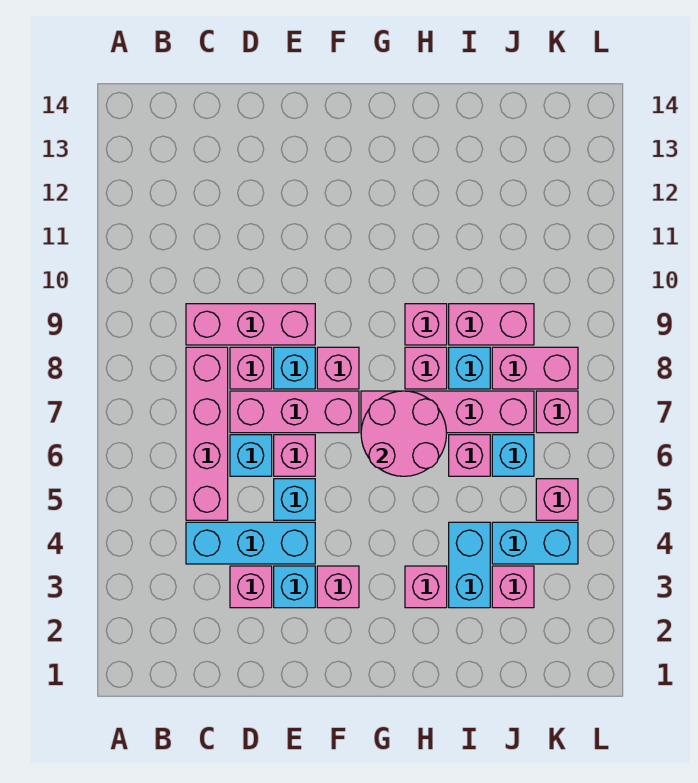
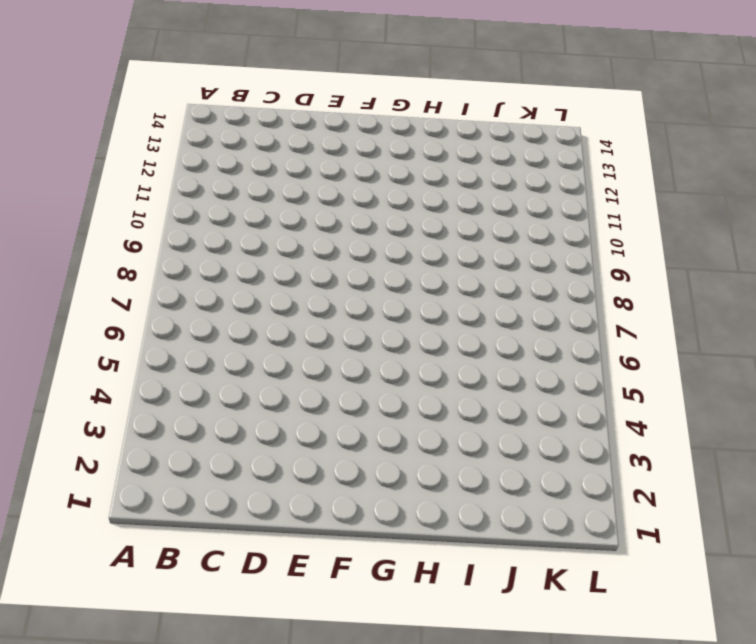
none -> cyan 1x3 brick [186,522,315,564]
none -> pink 1x4 brick [186,347,228,520]
none -> pink 1x3 brick [186,304,315,345]

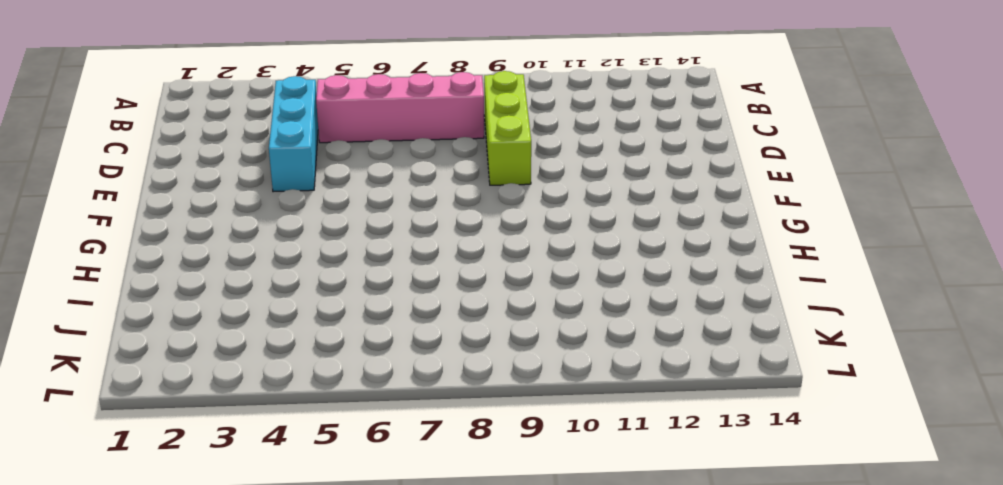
lime 1x3 brick [484,71,531,185] -> pink 1x3 brick [186,304,315,345]
none -> pink 1x1 brick [230,566,272,608]
none -> cyan 1x1 brick [230,435,272,476]
none -> pink 1x3 brick [230,391,359,433]

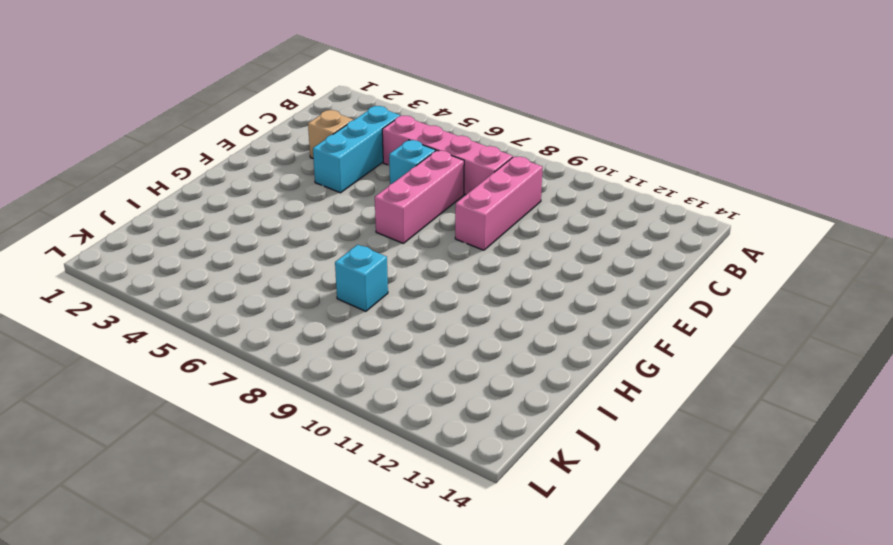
tan 1x1 brick [308,110,353,158] -> pink 1x1 brick [230,566,272,608]
none -> pink 1x1 brick [230,347,272,389]
none -> cyan 1x1 brick [274,566,315,608]
none -> cyan 1x1 brick [274,479,315,520]

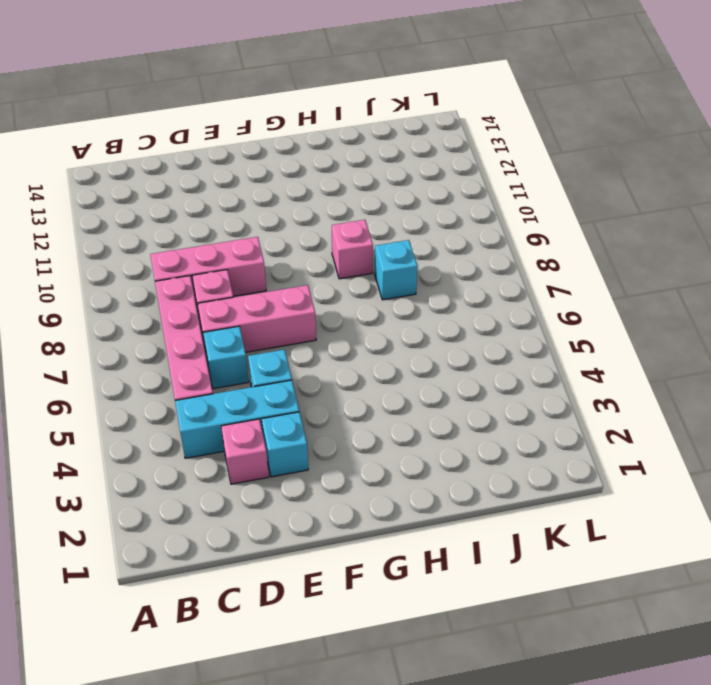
none -> pink 1x1 brick [274,435,315,476]
none -> cyan 1x1 brick [274,347,315,389]
none -> pink 1x1 brick [317,566,359,608]

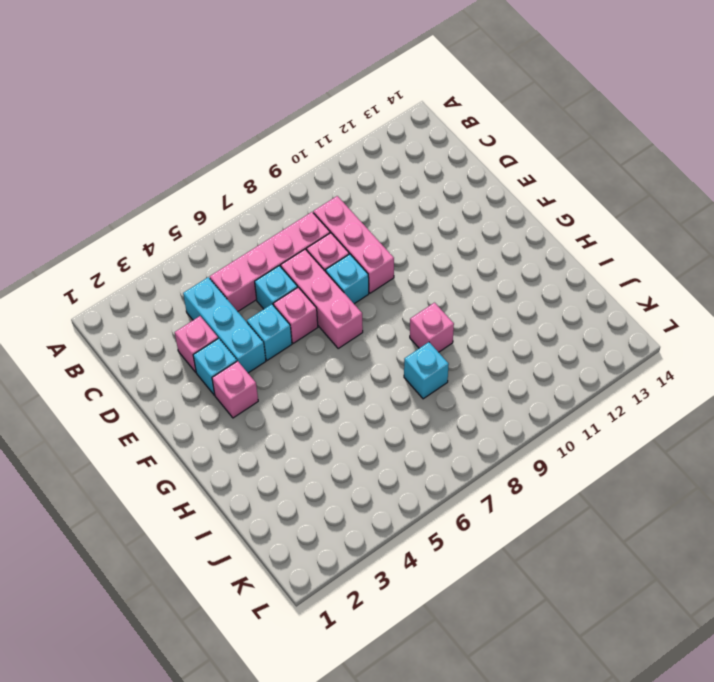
none -> pink 1x1 brick [317,347,359,389]
none -> pink 1x4 brick [361,391,534,433]
none -> pink 1x1 brick [405,566,447,608]

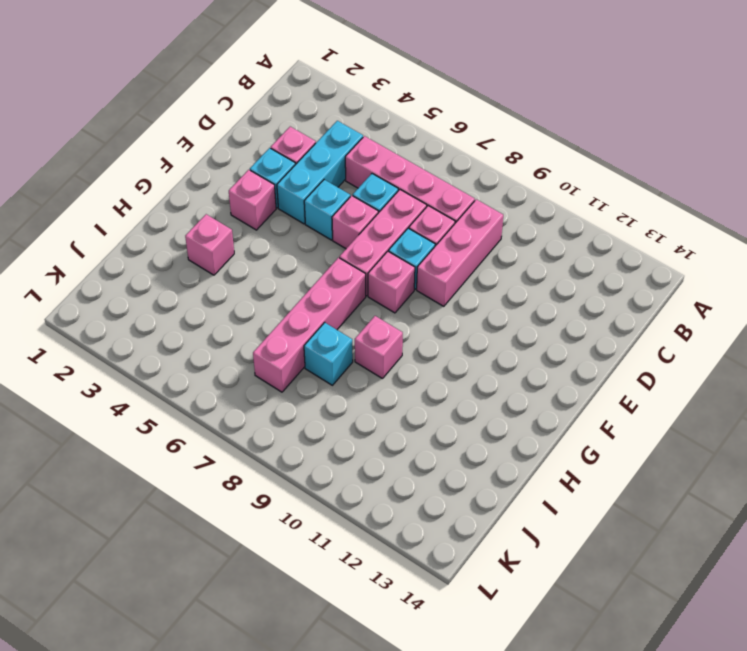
none -> pink 1x1 brick [405,347,447,389]
none -> cyan 1x2 brick [449,522,490,608]
none -> pink 1x1 brick [449,435,490,476]

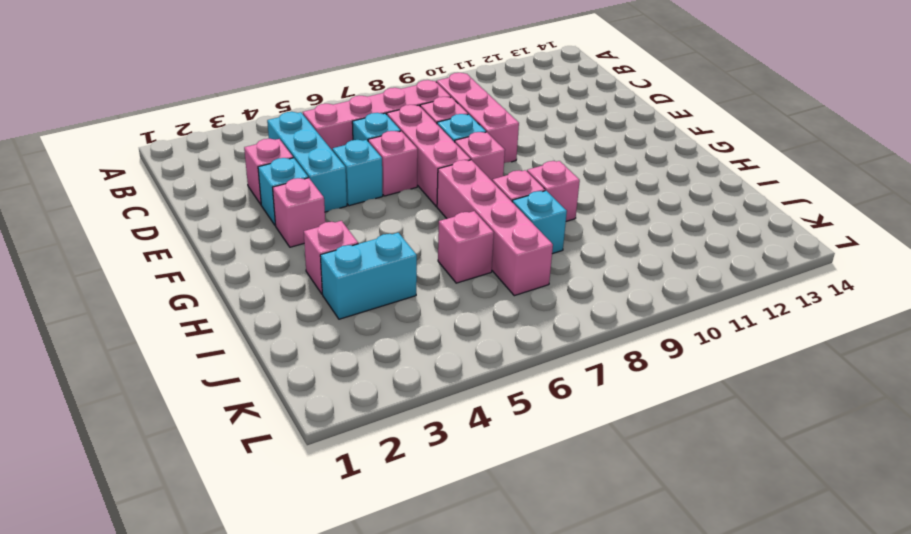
none -> pink 1x2 brick [449,304,534,345]
none -> pink 1x1 brick [492,566,534,608]
none -> cyan 1x2 brick [492,522,578,564]

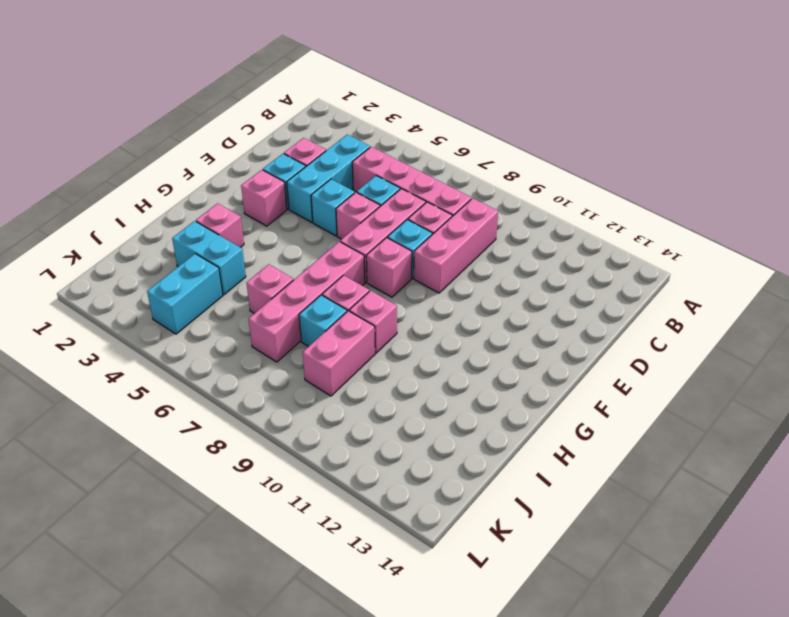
none -> pink 1x1 brick [492,566,534,608]
none -> cyan 1x1 brick [492,435,534,476]
none -> pink 1x2 brick [492,347,578,389]

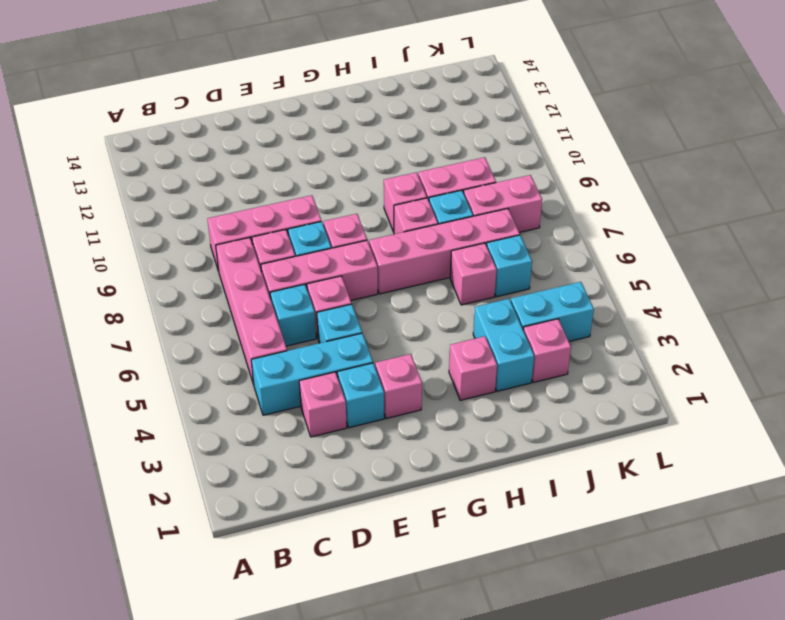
none -> pink 1x1 brick [536,479,578,520]
none -> pink 1x1 brick [536,391,578,433]
none -> pink 2x2 round brick [361,391,447,476]

